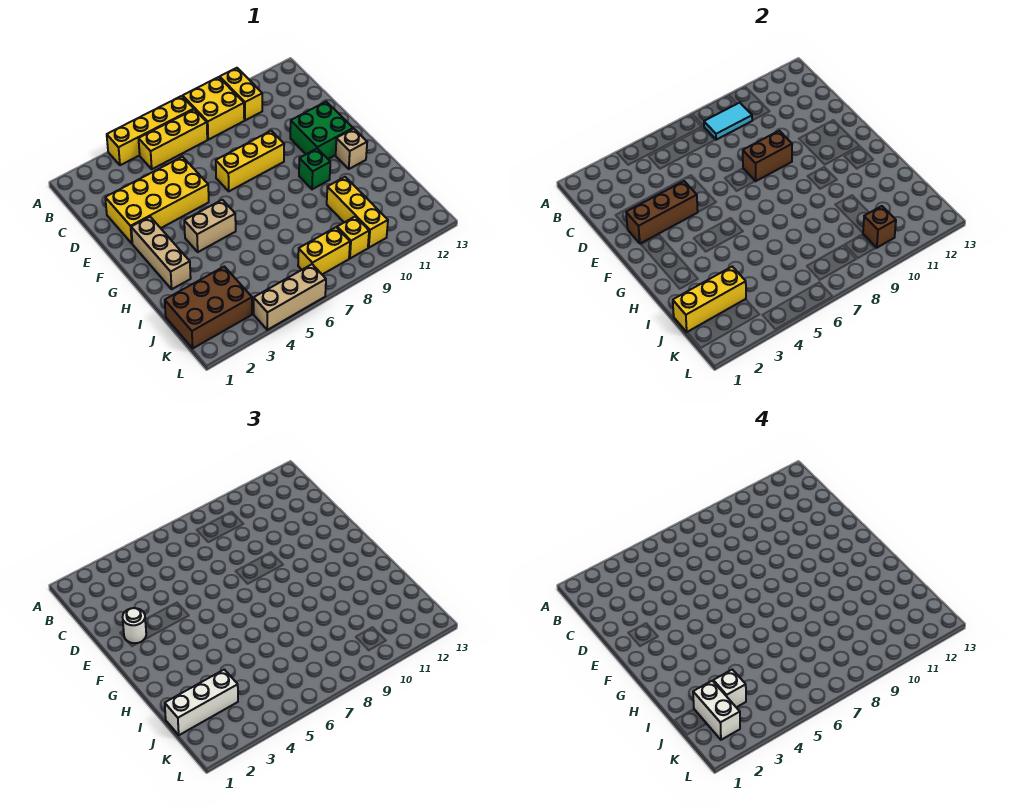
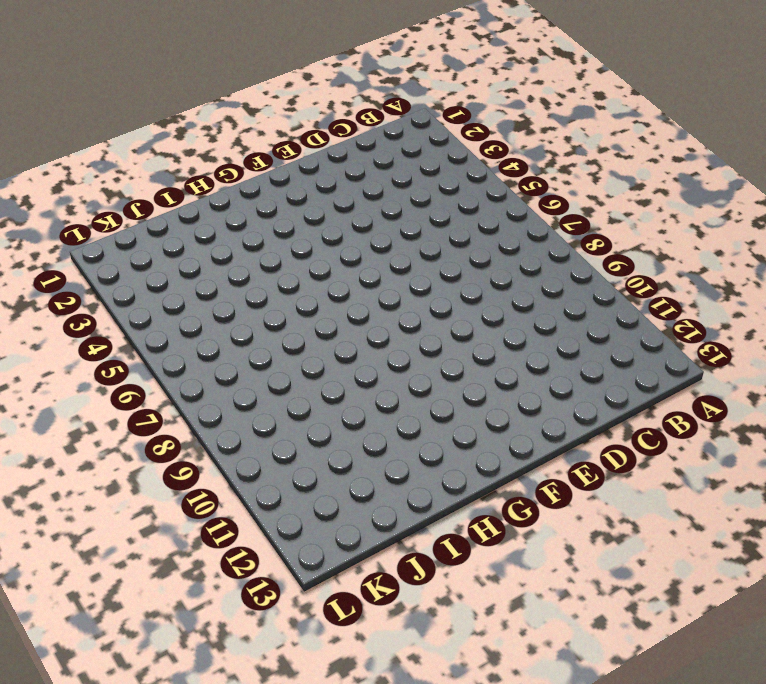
none -> yellow 1x4 brick [107,96,194,165]
none -> yellow 2x2 brick [183,77,244,140]
none -> yellow 1x2 brick [220,68,262,120]

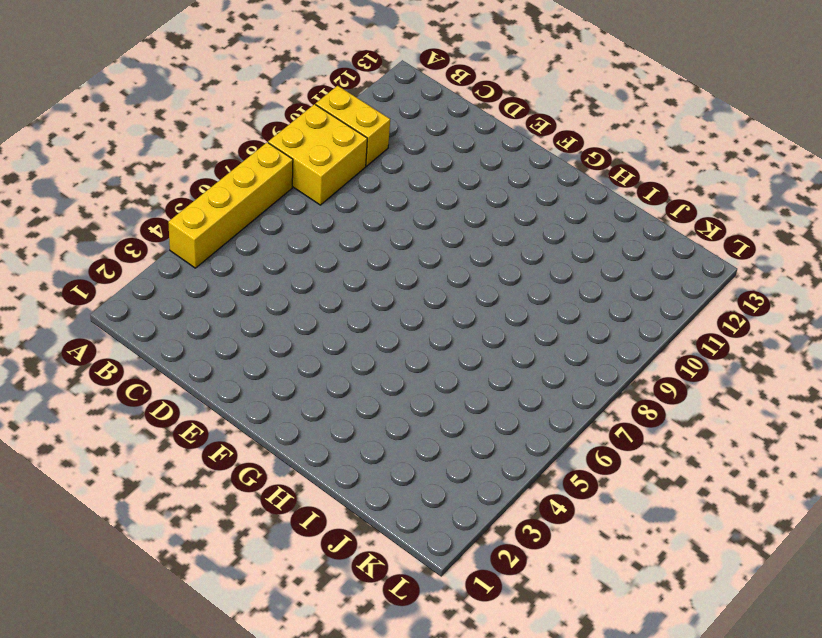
none -> yellow 1x3 brick [138,109,207,169]
none -> yellow 2x4 brick [105,157,209,243]
none -> yellow 1x3 brick [216,131,284,191]

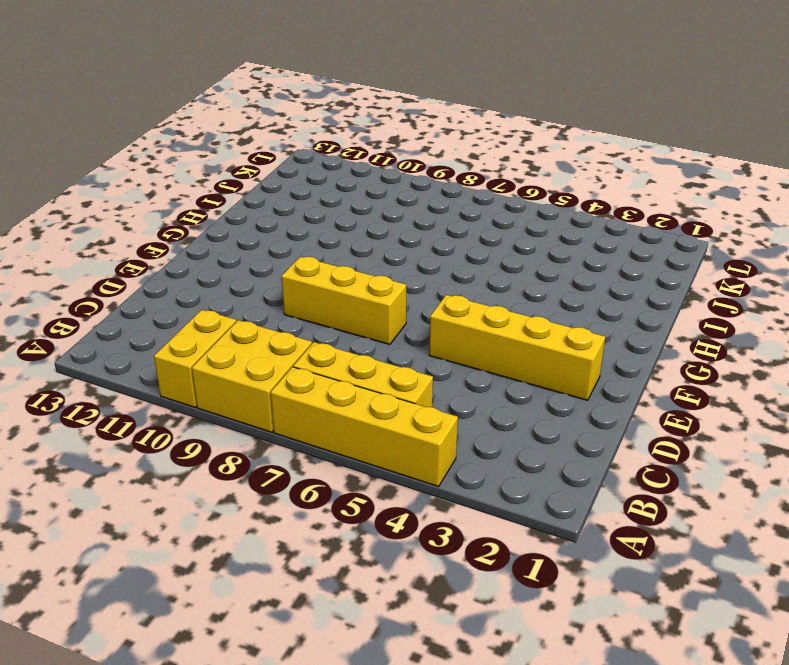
yellow 1x4 brick [429,295,605,400] -> yellow 2x4 brick [105,157,209,243]
none -> green 2x2 brick [290,102,353,159]
none -> tan 1x3 brick [131,217,191,289]
none -> tan 1x2 brick [184,200,236,252]

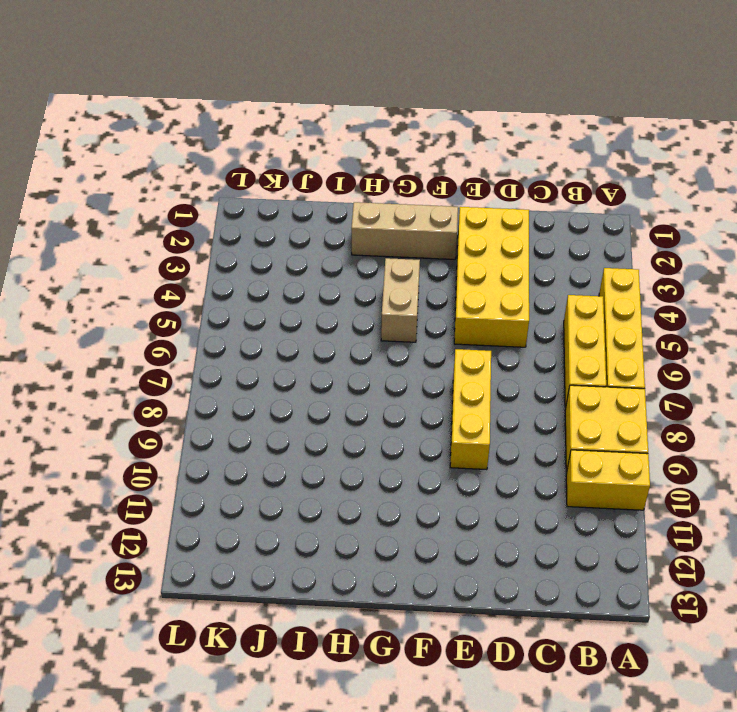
none -> green 2x2 brick [290,102,353,159]
none -> green 1x1 brick [299,149,330,189]
none -> tan 1x1 brick [336,129,367,169]

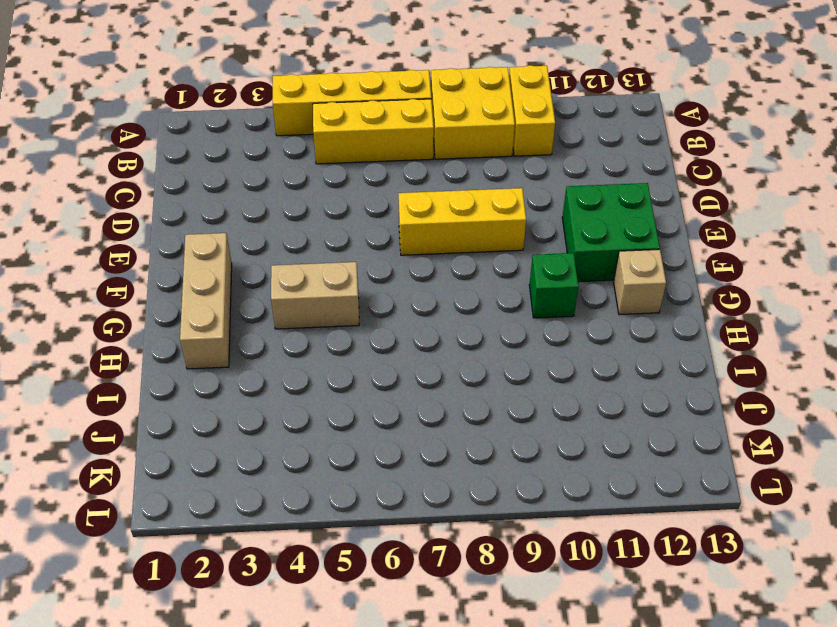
none -> yellow 2x4 brick [105,157,209,243]
none -> yellow 1x3 brick [327,177,388,248]
none -> brown 2x3 brick [165,267,252,348]

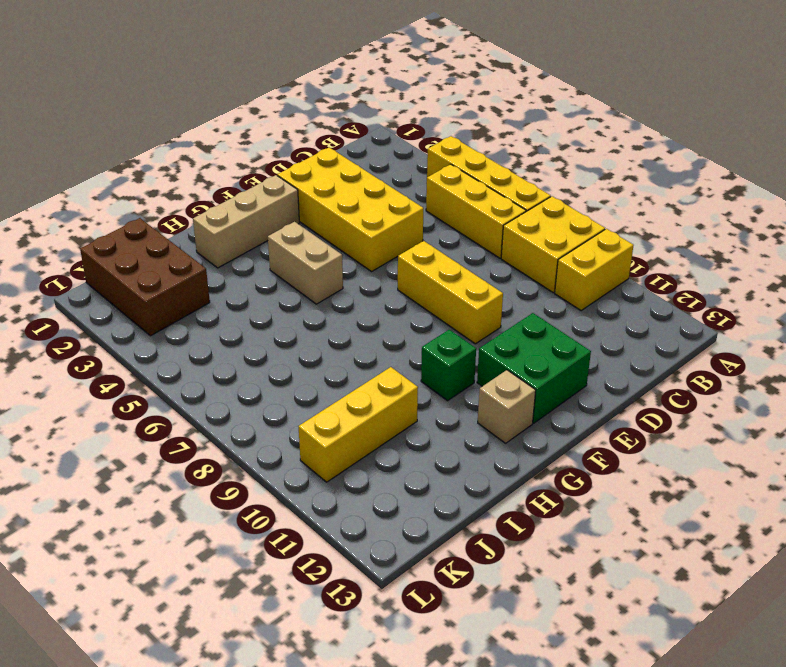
none -> yellow 1x2 brick [298,227,350,274]
none -> yellow 1x1 brick [337,217,369,258]
none -> tan 1x3 brick [254,264,326,330]

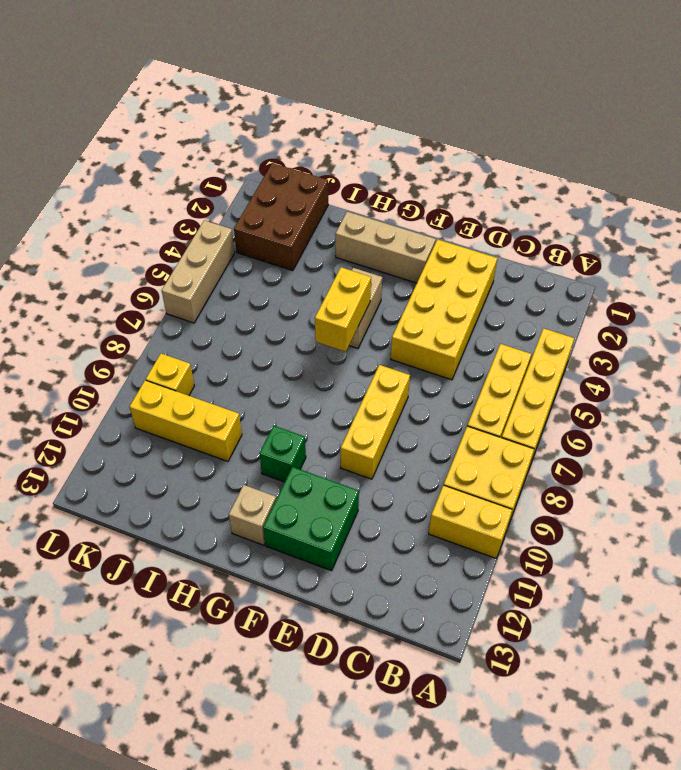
yellow 1x2 brick [315,267,371,352] -> yellow 1x2 brick moved to [298,227,350,274]
none -> cyan 1x2 tile [704,103,752,140]
none -> brown 1x3 brick [626,181,698,244]
none -> brown 1x2 brick [743,131,792,181]

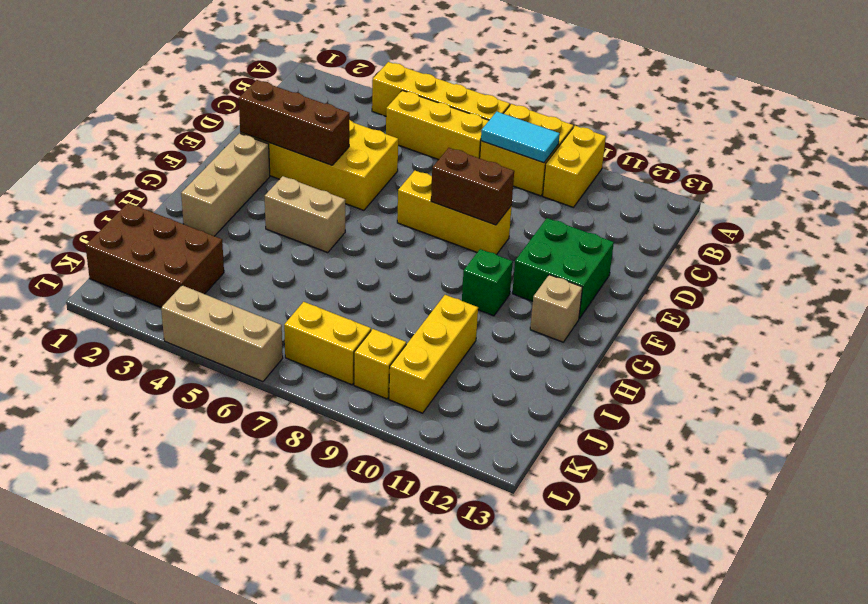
none -> yellow 1x3 brick [673,267,746,332]
none -> brown 1x1 brick [863,206,896,248]
none -> white 1x1 round brick [123,608,146,643]

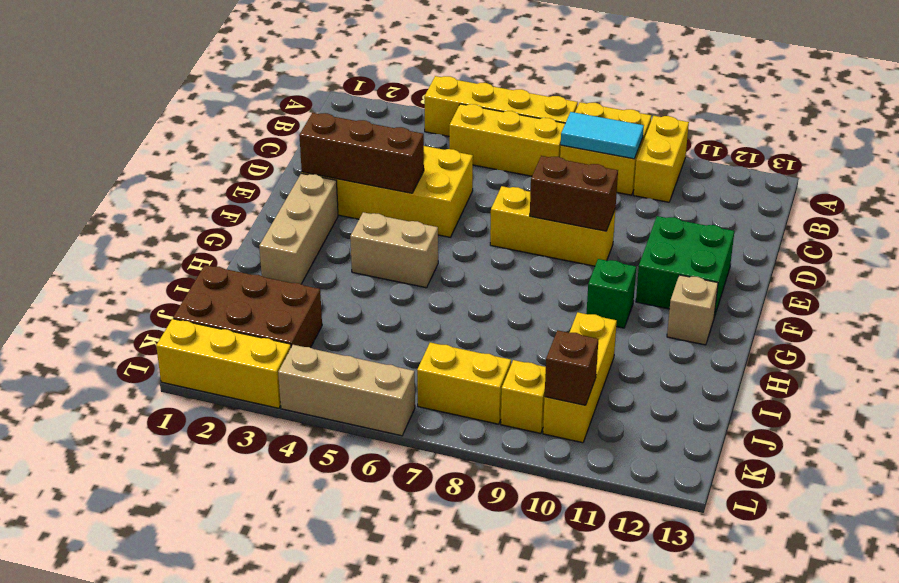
yellow 1x3 brick [156,319,291,408] -> yellow 1x3 brick moved to [673,267,746,332]
none -> white 1x1 round brick [123,608,146,643]
none -> white 1x3 brick [165,670,238,735]
none -> white 1x2 brick [693,681,740,740]

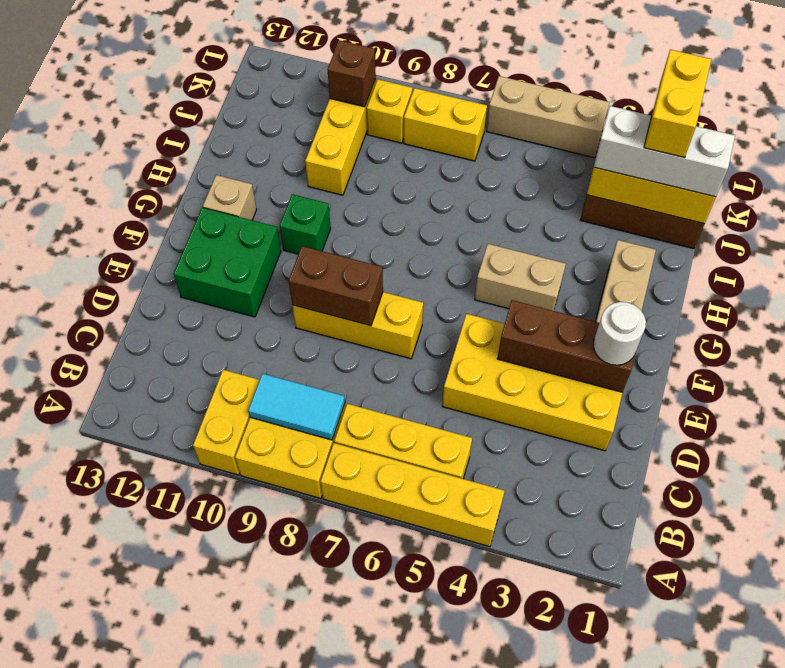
yellow 1x2 brick [644,50,711,158] -> white 1x2 brick [693,681,740,740]
none -> white 1x1 brick [713,670,746,707]

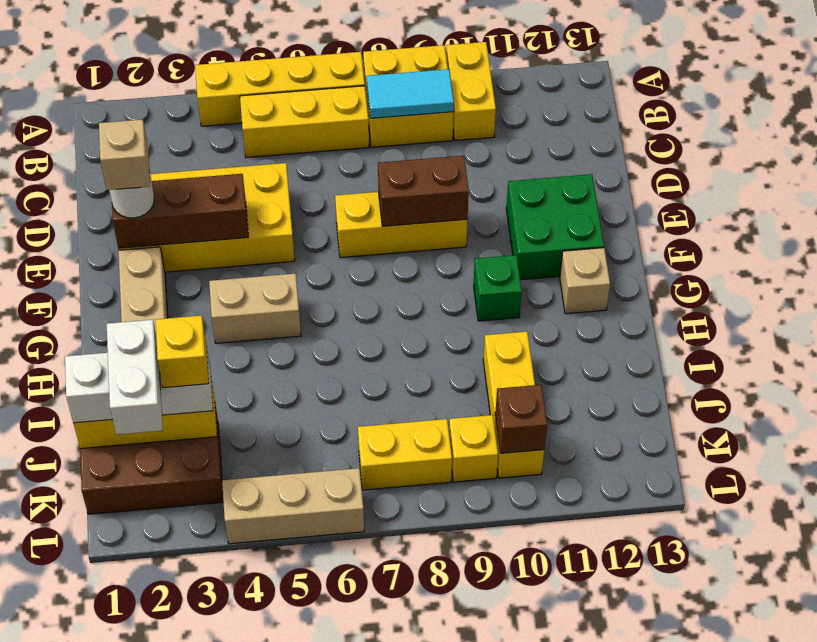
tan 1x1 brick [99,119,150,190] -> none
yellow 1x1 brick [156,315,209,388] -> white 1x1 brick [713,670,746,707]

